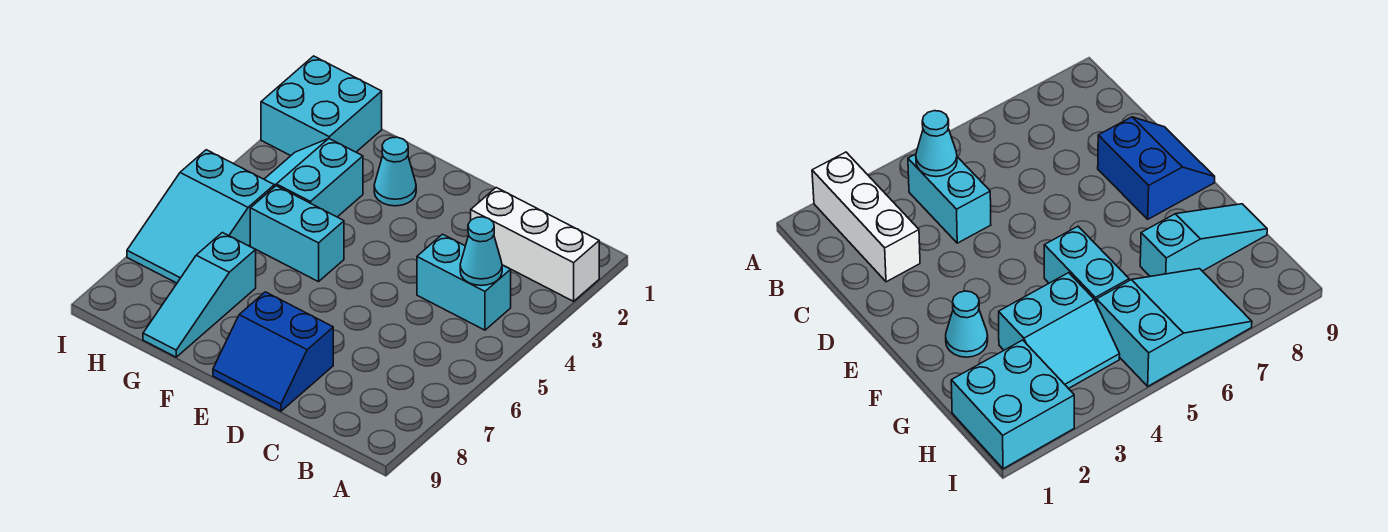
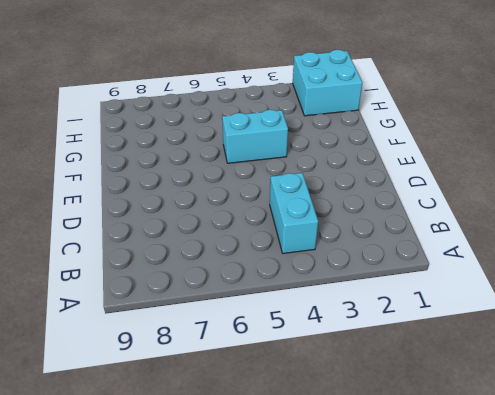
cyan 1x2 brick [222,110,288,163] -> cyan 1x2 brick turned to [250,186,344,282]
none -> white 1x3 brick [471,188,599,301]
none -> blue 2x2 slope [213,292,333,411]

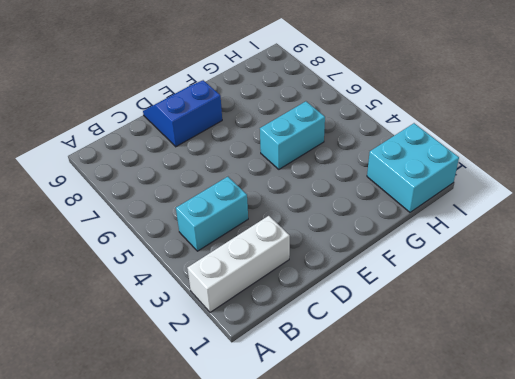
none -> cyan 1x1 cone [374,137,416,206]
none -> cyan 2x2 slope [264,139,363,217]

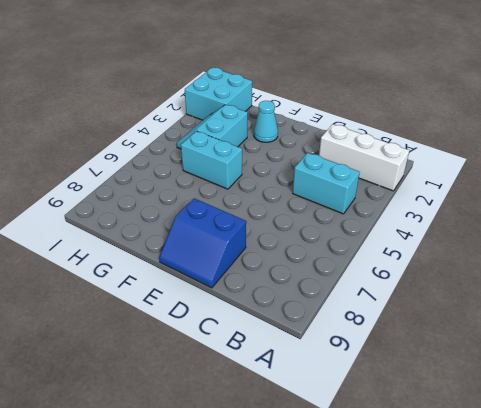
none -> cyan 1x3 slope [143,233,256,357]
none -> cyan 2x3 slope [127,150,274,283]

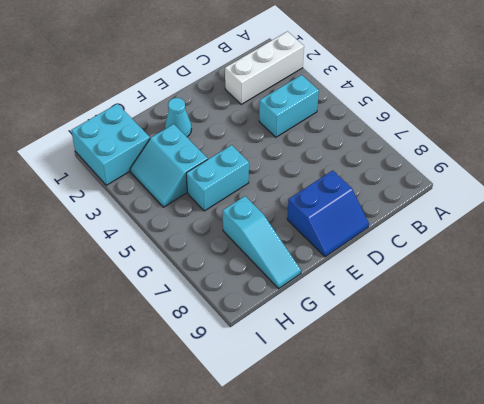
none -> cyan 2x3 slope [127,150,274,283]
none -> cyan 1x1 cone [460,217,502,286]

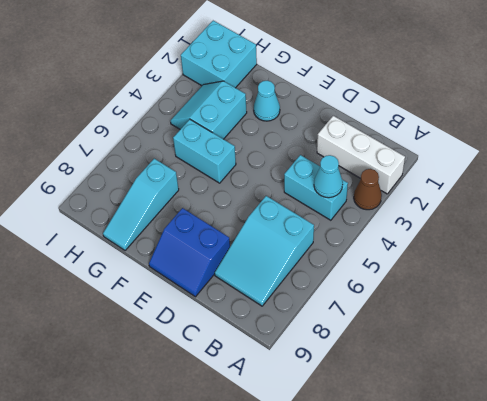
brown 1x1 cone [354,169,382,210] -> none
cyan 2x3 slope [215,196,314,306] -> cyan 2x3 slope moved to [127,150,274,283]

